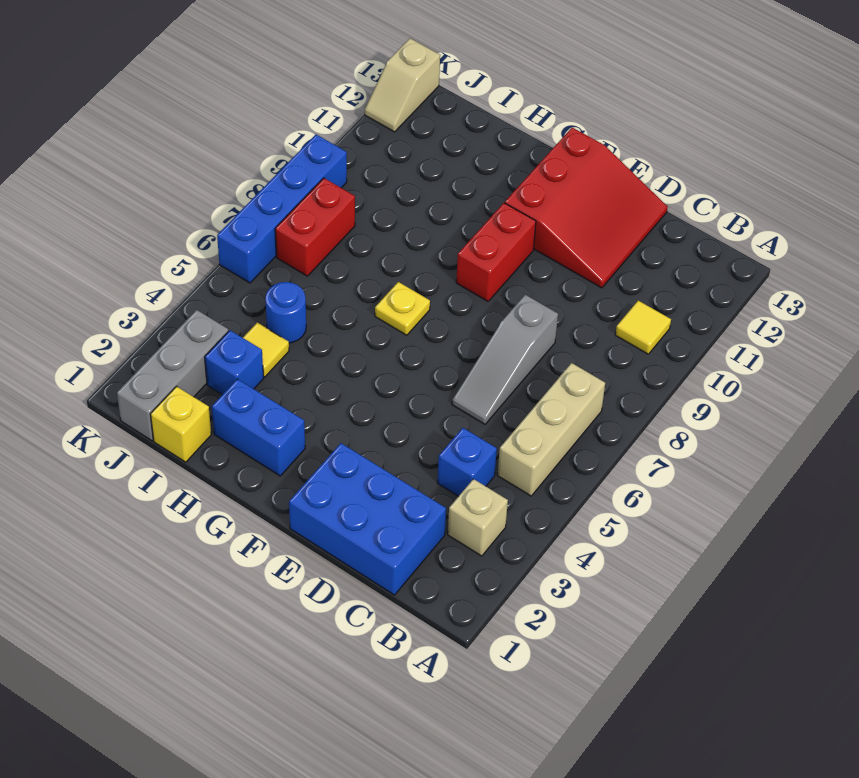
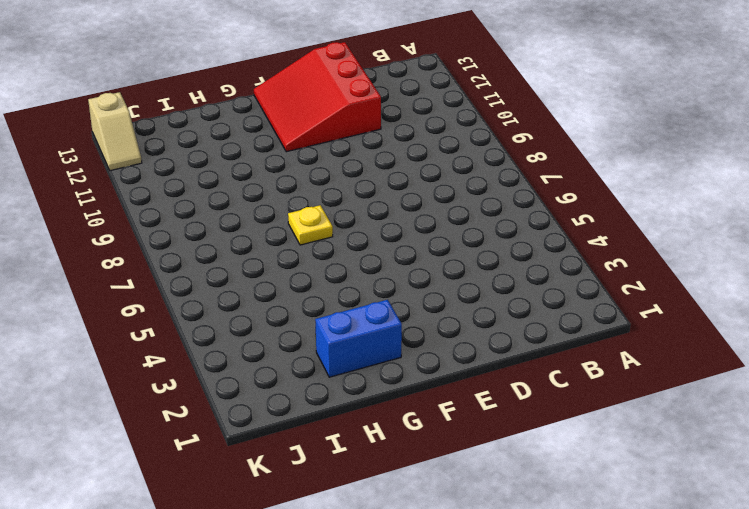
red 3x3 slope [254,42,381,152] -> red 3x3 slope turned to [505,128,668,288]
none -> tan 1x1 brick [448,479,508,556]
none -> tan 1x3 brick [498,363,605,496]
none -> yellow 1x1 tile [615,301,671,354]

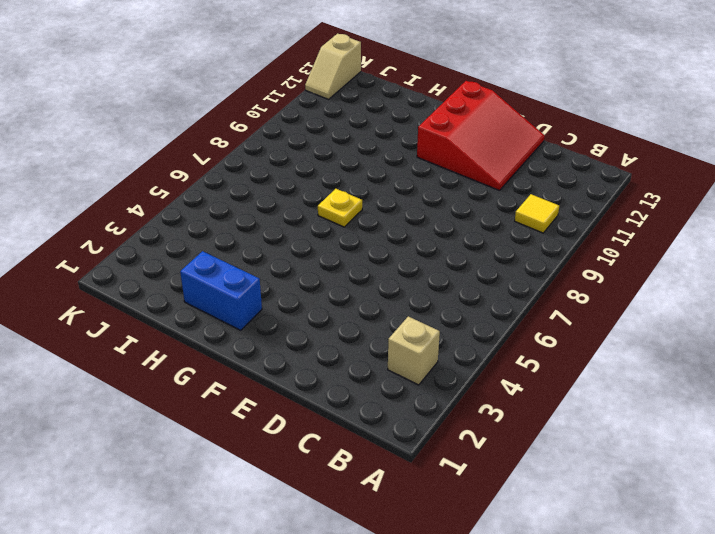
none -> tan 1x3 brick [498,363,605,496]
none -> blue 2x3 brick [289,443,446,595]
none -> blue 1x1 brick [438,428,497,496]

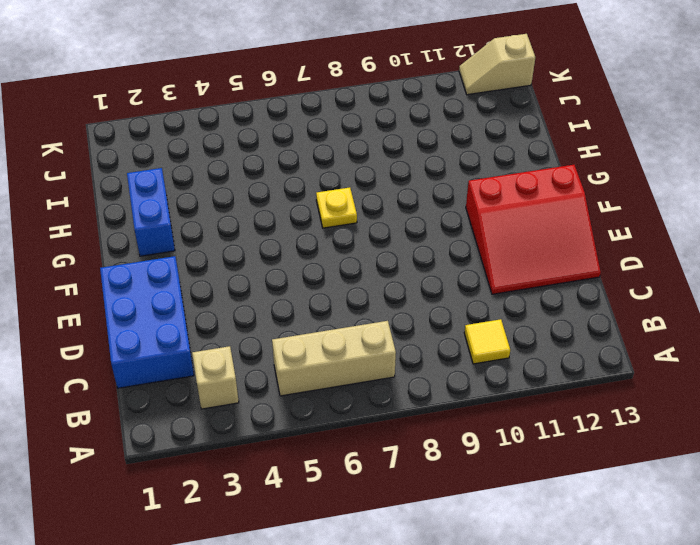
none -> blue 1x1 brick [438,428,497,496]
none -> grey 1x3 slope [452,295,558,424]
none -> red 1x2 brick [456,203,536,301]

